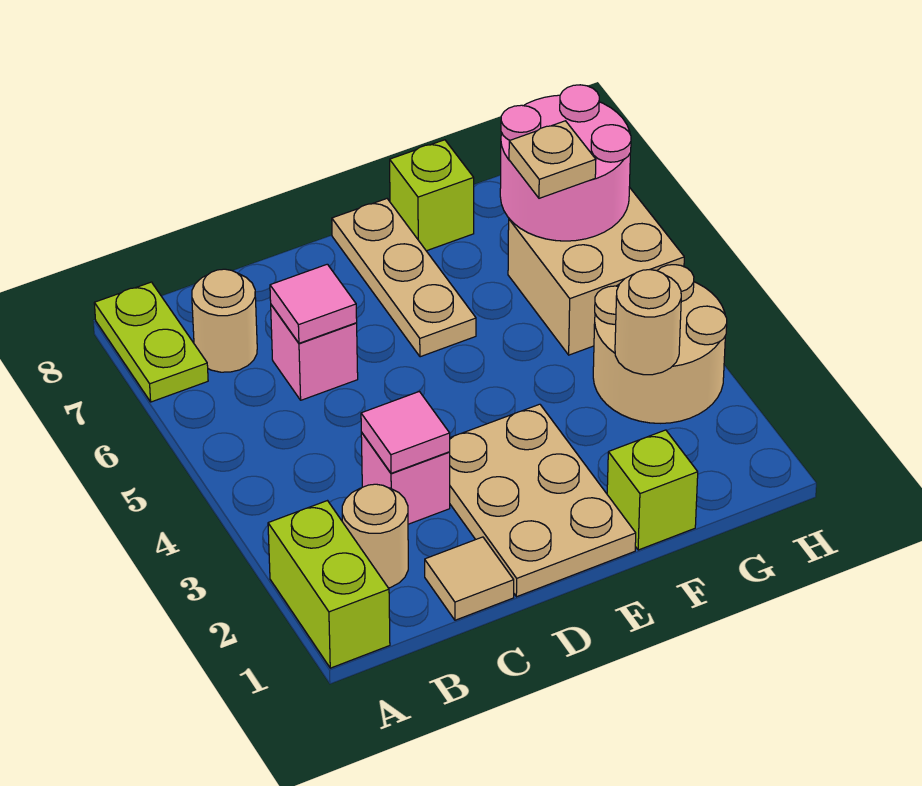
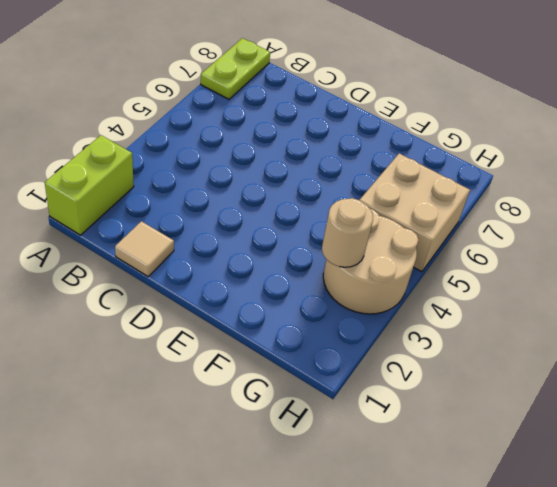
none -> tan 1x1 round brick [342,484,408,588]
none -> tan 1x1 round brick [192,269,257,372]
none -> pink 1x1 brick [361,432,450,524]

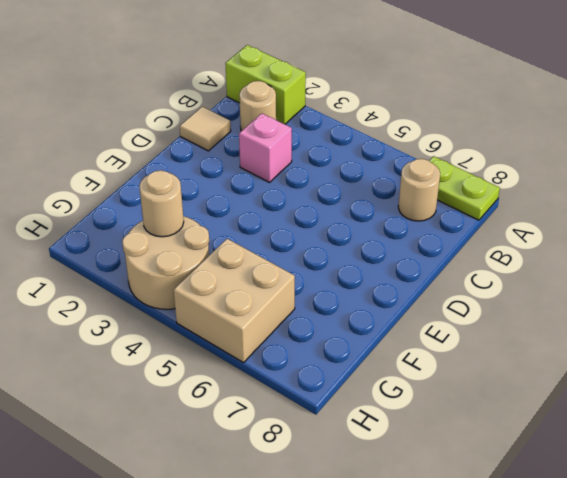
none -> pink 1x1 brick [271,305,358,400]
none -> tan 2x3 plate [450,404,636,597]
none -> tan 1x3 plate [332,199,476,357]

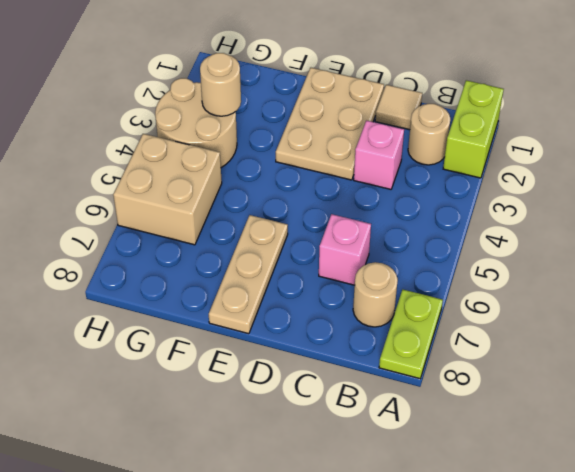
none -> lime 1x1 brick [607,430,698,550]
none -> lime 1x1 brick [390,140,474,251]
none -> pink 1x1 tile [361,392,450,473]

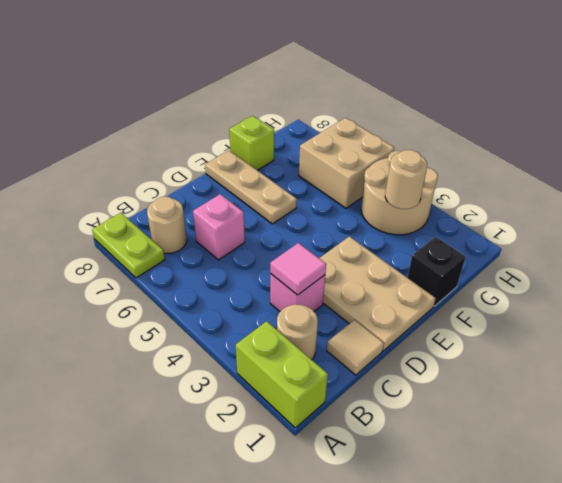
black 1x1 brick [407,237,466,306] -> lime 1x1 brick [607,430,698,550]
none -> pink 1x1 tile [270,264,357,343]
none -> pink 2x2 round brick [500,85,631,241]
none -> tan 1x1 plate [509,121,596,198]

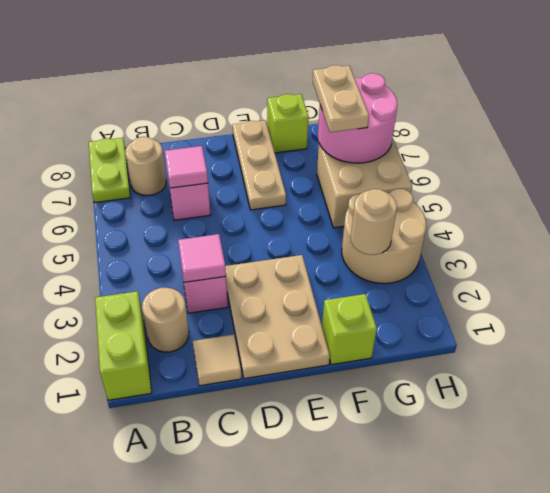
tan 1x2 plate [313,65,369,132] -> tan 1x1 plate [509,121,596,198]

